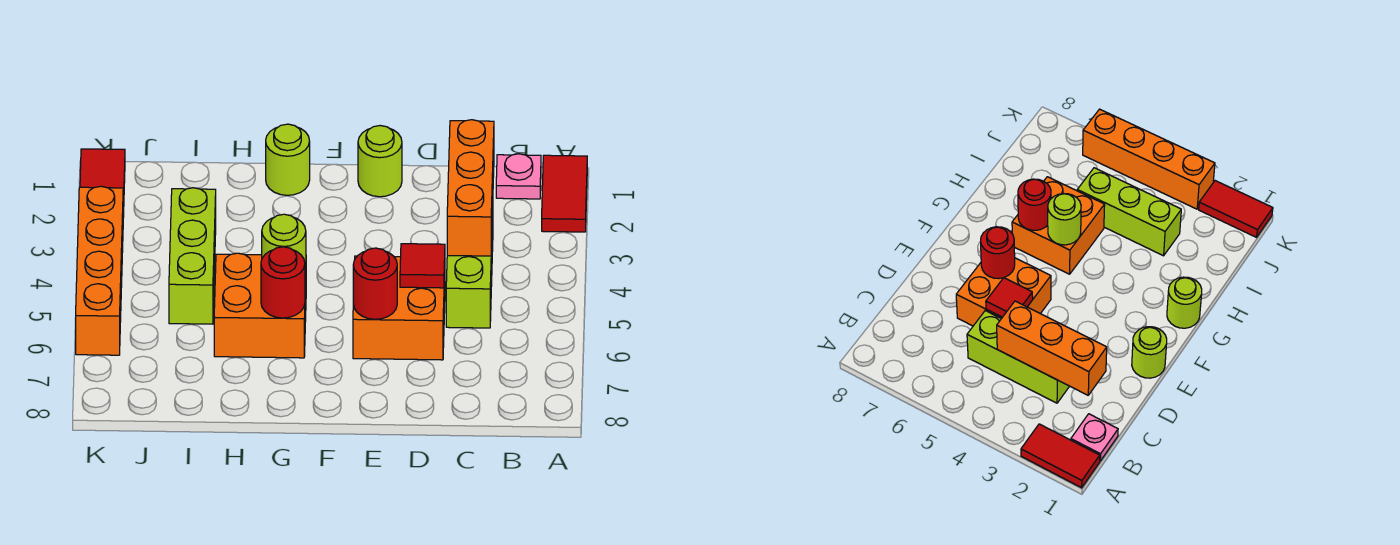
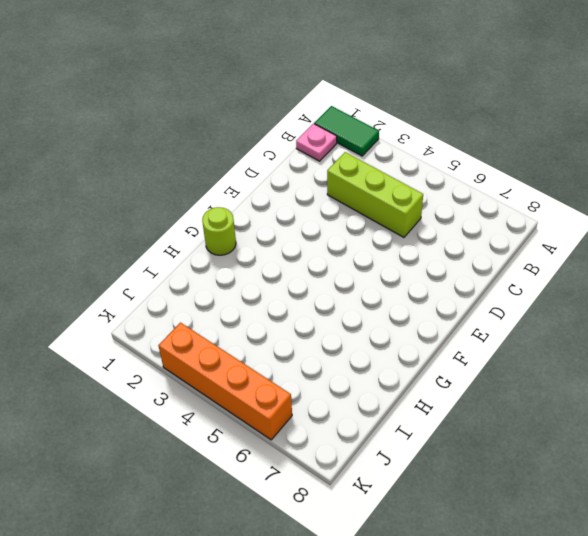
green 1x2 tile [314,106,379,156] -> red 1x2 tile [542,155,587,232]
none -> orange 2x2 brick [353,256,445,360]
none -> lime 1x1 round brick [358,126,402,197]
none -> orange 2x2 brick [214,253,306,358]

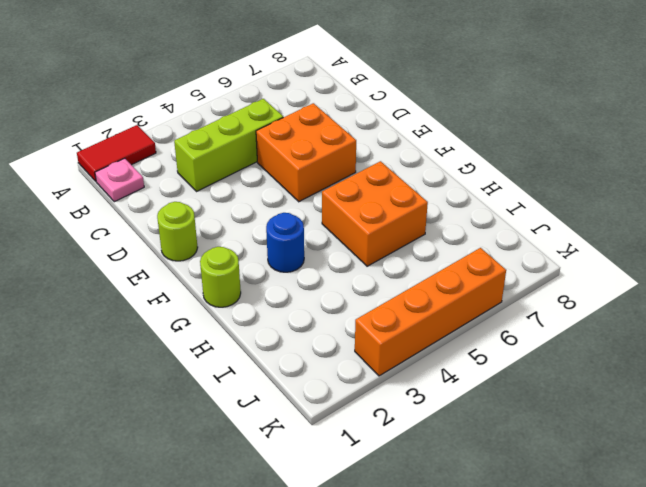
blue 1x1 round brick [266,213,304,272] -> none
none -> lime 1x3 brick [169,188,216,324]
none -> red 1x2 tile [80,149,125,218]
none -> orange 1x3 brick [447,120,494,256]

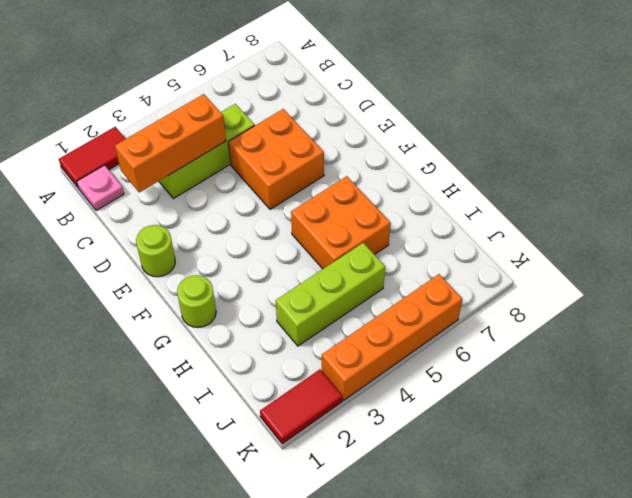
none -> red 1x1 tile [400,244,445,288]
none -> red 1x1 round brick [353,248,397,319]
none -> lime 1x1 round brick [262,214,306,272]

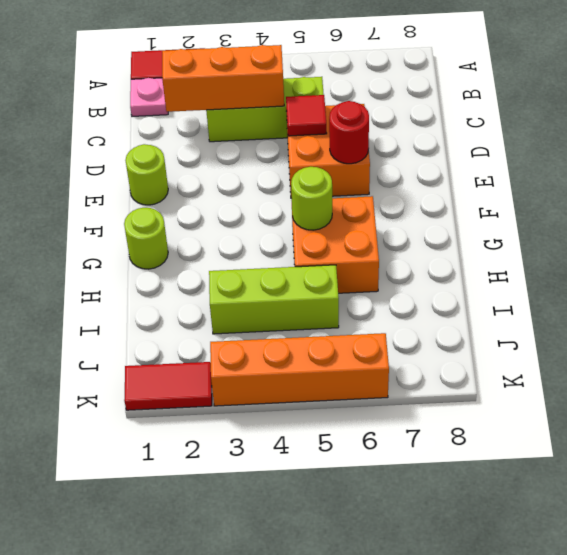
none -> red 1x1 round brick [261,247,305,318]

